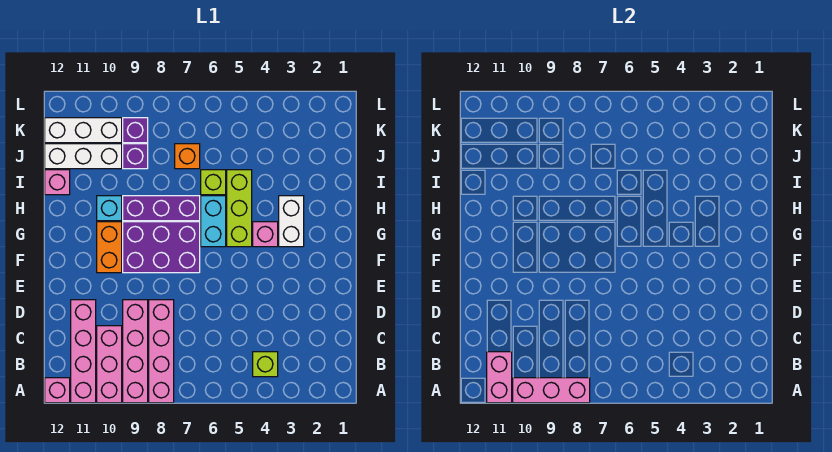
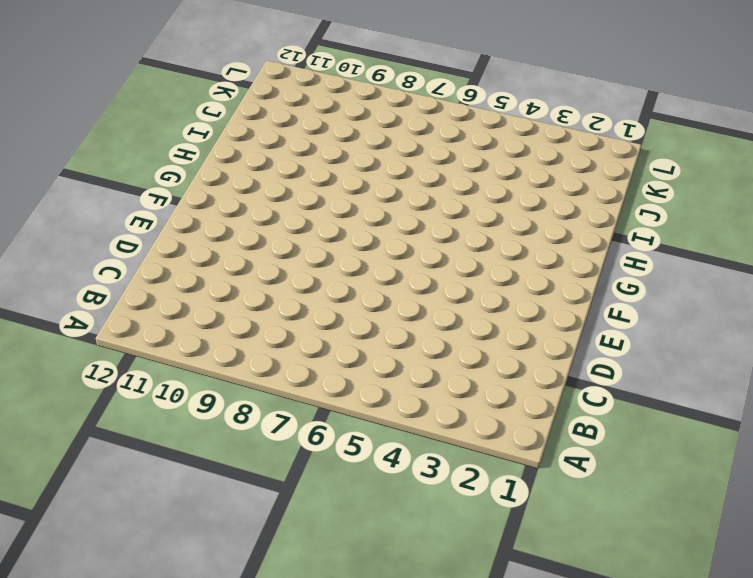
none -> pink 1x4 brick [149,300,174,403]
none -> pink 1x4 brick [123,300,148,403]
none -> pink 1x3 brick [97,326,122,403]

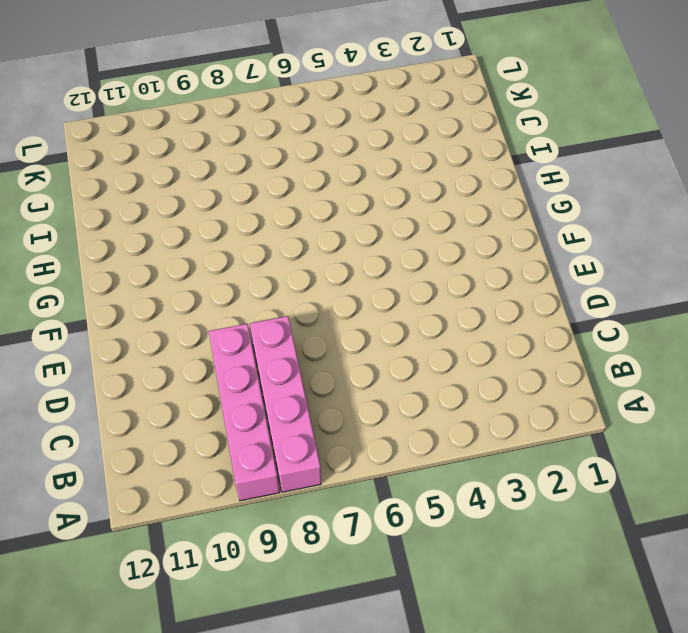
none -> pink 1x3 brick [97,326,122,403]
none -> pink 1x4 brick [71,300,96,403]
none -> pink 1x1 brick [45,378,70,403]

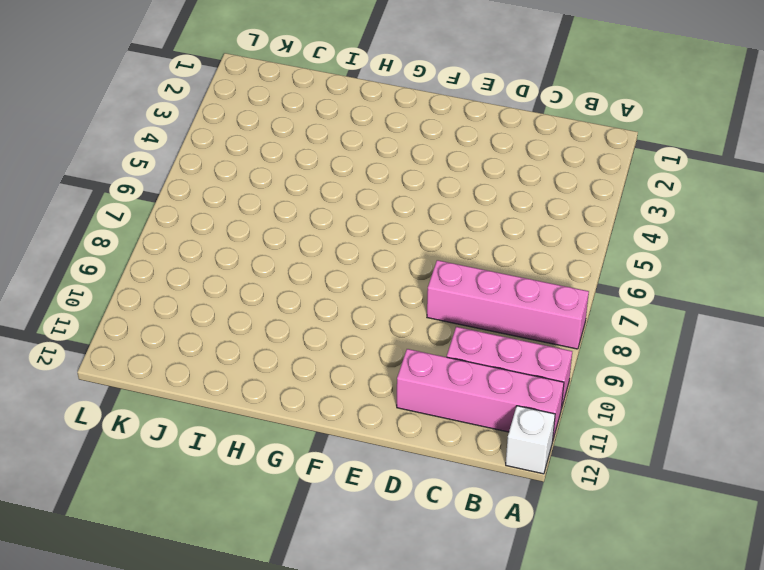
white 1x1 brick [506,406,555,474] -> pink 1x1 brick [45,378,70,403]
none -> pink 1x4 brick [123,300,148,403]
none -> lime 1x1 brick [253,352,278,377]
none -> purple 2x3 brick [123,222,200,273]

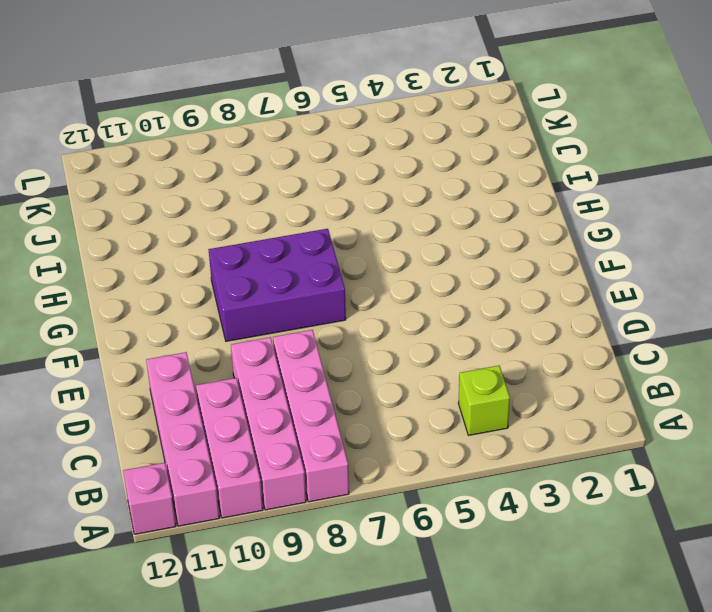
none -> orange 1x2 brick [97,222,122,273]
none -> white 1x2 brick [279,196,304,247]
none -> pink 1x1 brick [253,222,278,247]

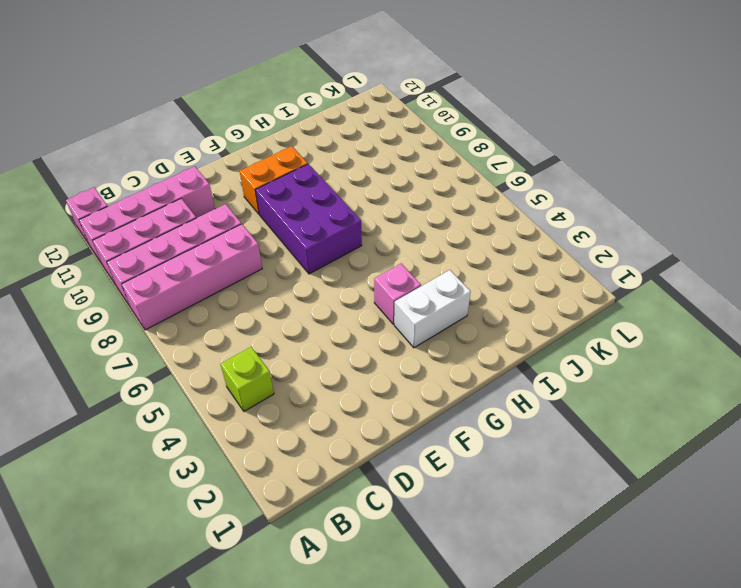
none -> lime 1x3 brick [227,170,252,247]
none -> cyan 1x2 brick [201,196,226,247]
none -> purple 1x3 brick [123,196,200,221]

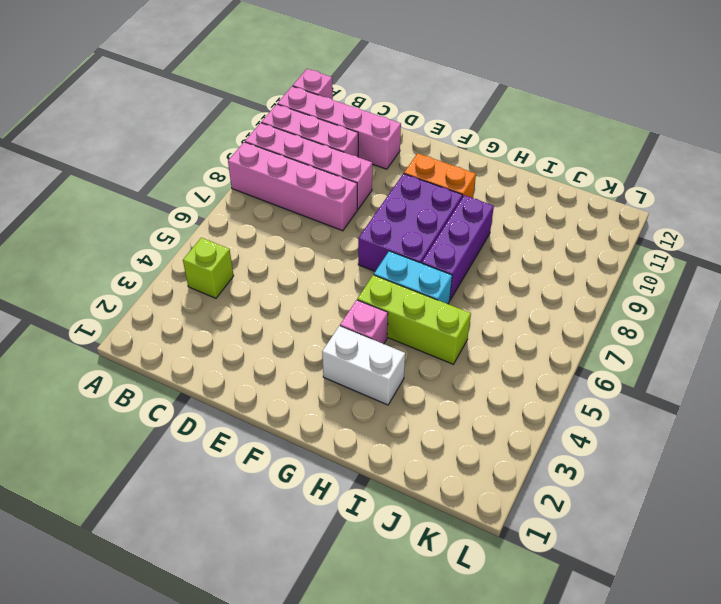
none -> cyan 1x1 brick [97,196,122,221]
none -> lime 1x1 brick [201,170,226,195]
none -> pink 1x1 brick [45,170,70,195]

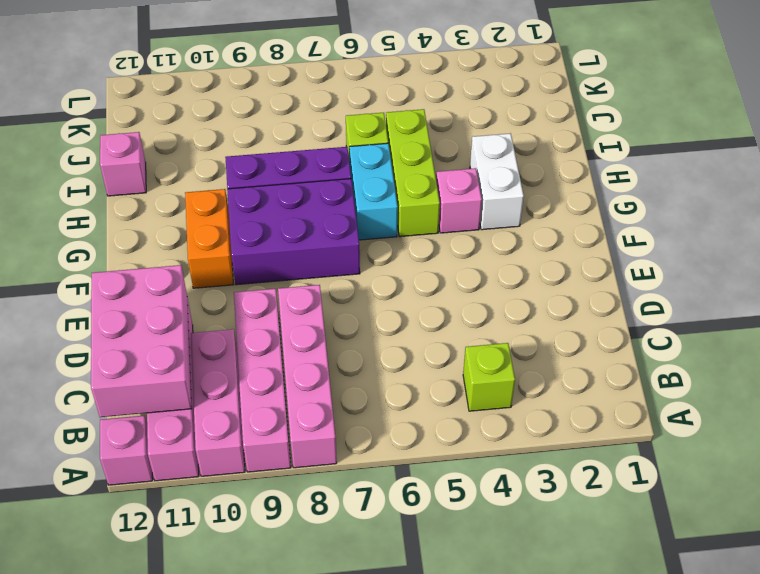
pink 2x3 brick [91,265,192,417] -> pink 1x2 brick [487,352,512,403]
none -> cyan 1x1 brick [97,196,122,221]
none -> orange 1x1 brick [175,144,200,169]
none -> purple 1x1 brick [123,144,148,169]

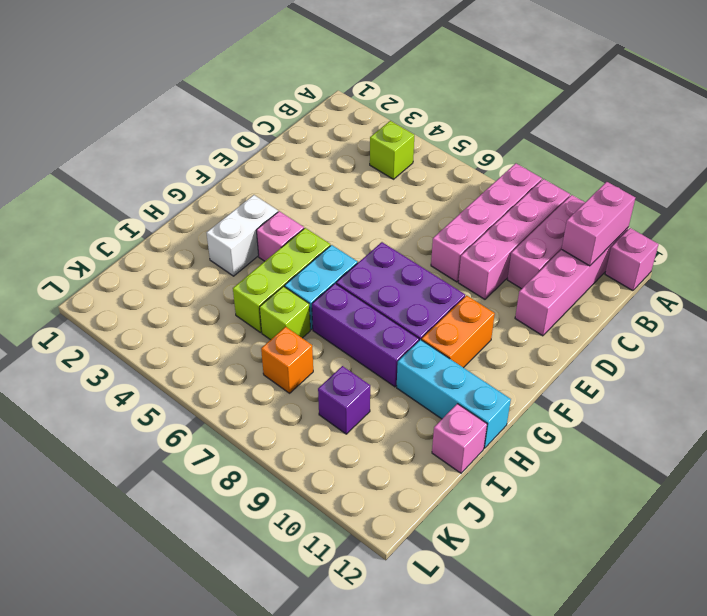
cyan 1x3 brick [397,340,511,448] -> cyan 1x1 brick [97,196,122,221]
none -> white 1x3 brick [45,144,122,169]
none -> purple 1x1 brick [123,118,148,143]
none -> white 1x3 brick [45,118,122,143]

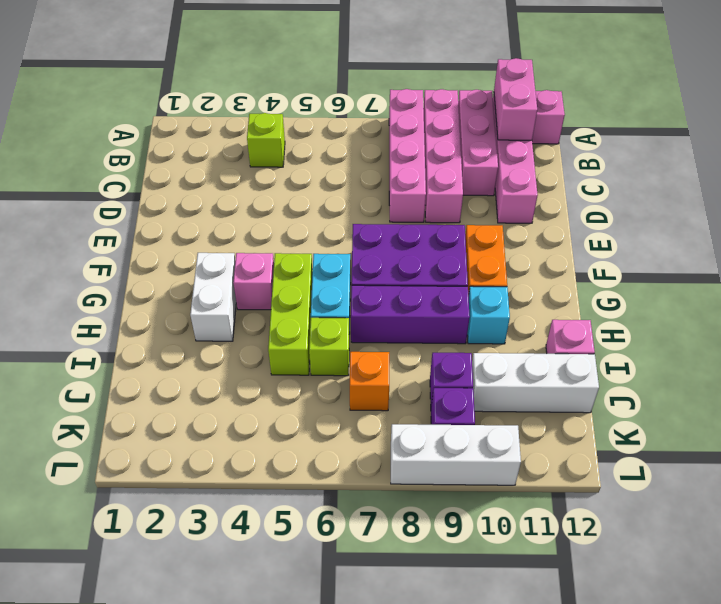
white 1x3 brick [391,424,521,485] -> white 1x3 brick moved to [45,118,122,143]
none -> pink 1x3 brick [513,378,590,403]

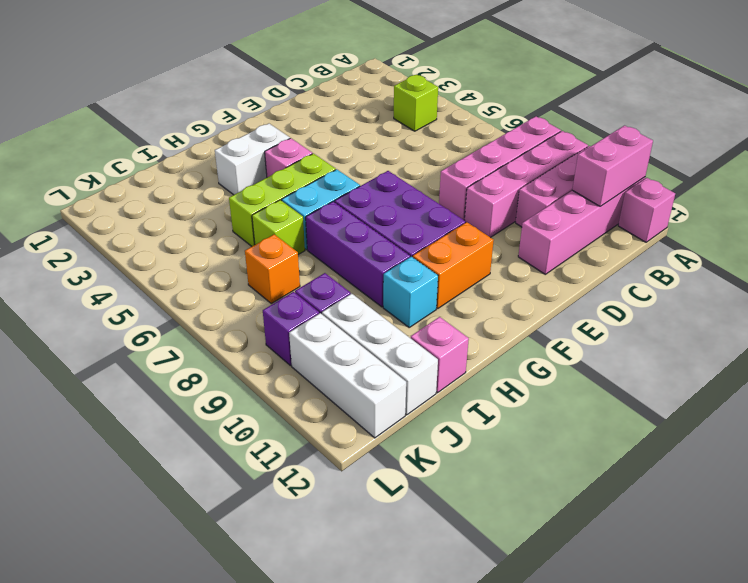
none -> pink 1x3 brick [513,378,590,403]

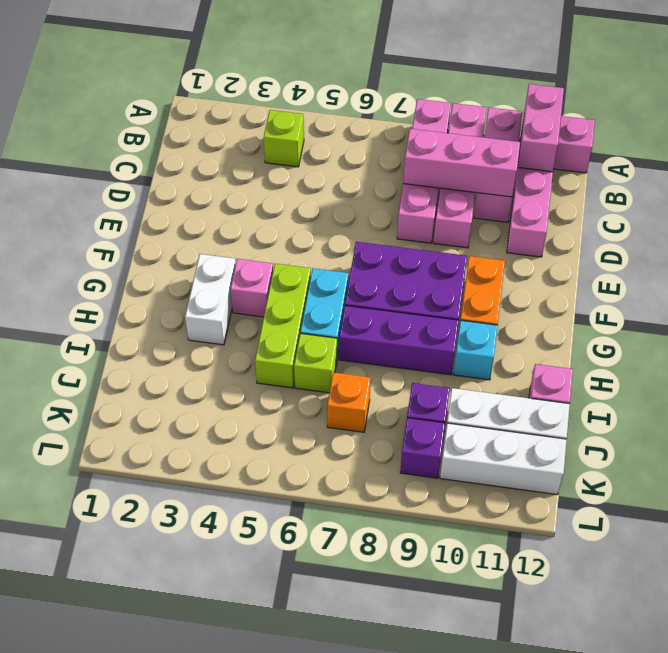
pink 1x3 brick [403,129,520,197] -> pink 1x3 brick moved to [513,378,590,403]

